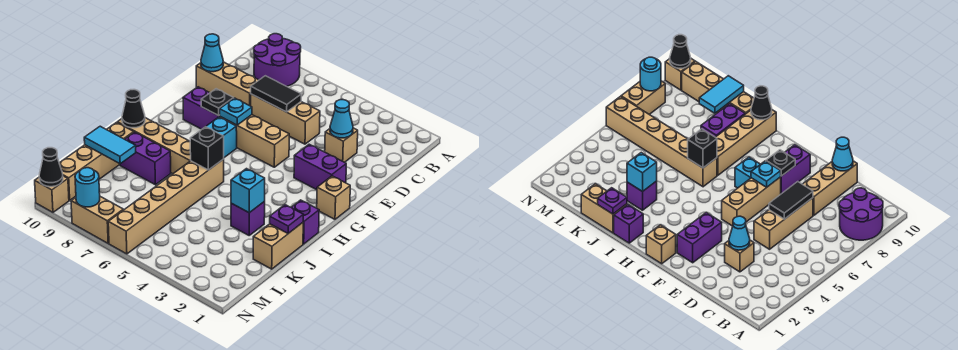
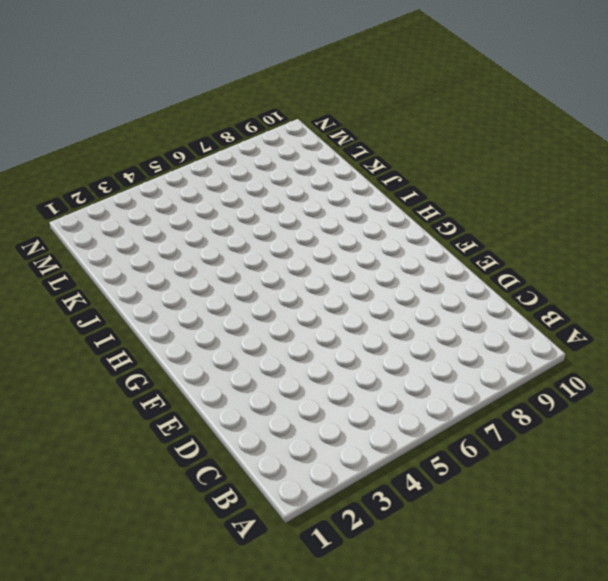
none -> purple 2x2 round brick [254,34,301,86]
none -> tan 1x1 brick [325,128,358,162]
none -> tan 1x3 brick [251,94,320,144]
none -> tan 1x3 brick [196,62,259,106]

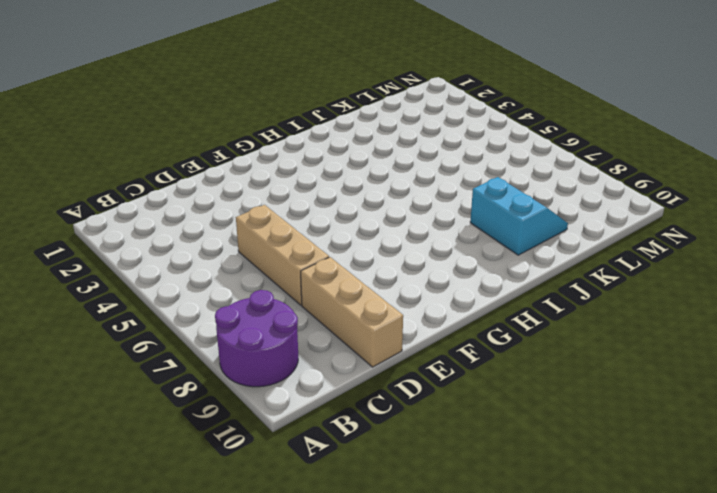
cyan 2x2 slope [470,177,568,255] -> purple 1x2 brick [120,132,171,185]
none -> tan 1x1 brick [325,128,358,162]
none -> purple 1x2 brick [294,144,346,190]
none -> tan 1x3 brick [220,115,289,167]
none -> purple 1x2 brick [183,87,220,129]

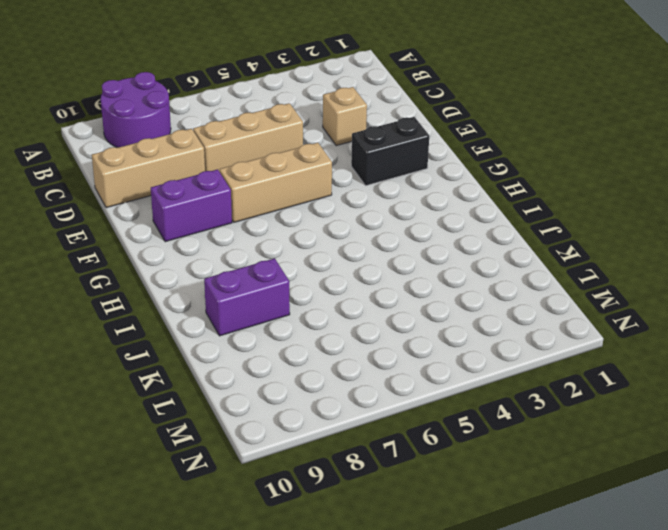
black 1x2 brick [351,117,429,186] -> purple 1x2 brick [294,144,346,190]
none -> tan 1x1 brick [317,176,350,219]
none -> cyan 1x1 brick [206,117,237,157]
none -> purple 1x1 brick [291,200,319,244]
none -> tan 1x6 brick [108,159,224,254]

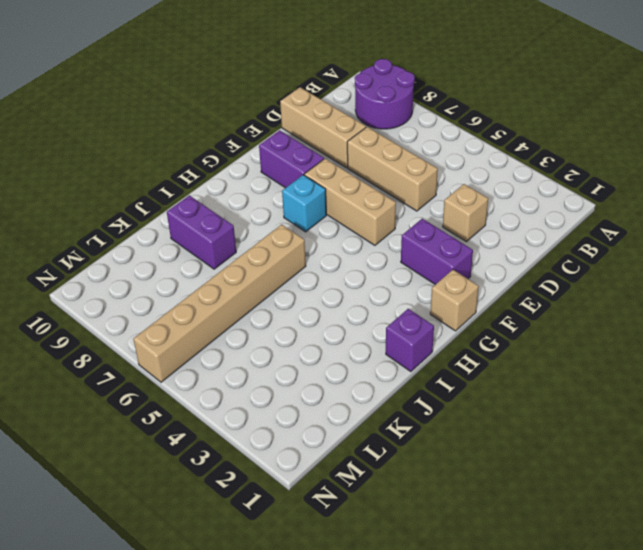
none -> tan 1x4 brick [117,118,191,174]
none -> tan 1x2 brick [253,223,303,269]
none -> purple 1x1 brick [231,201,265,235]
none -> tan 1x4 brick [59,123,134,200]

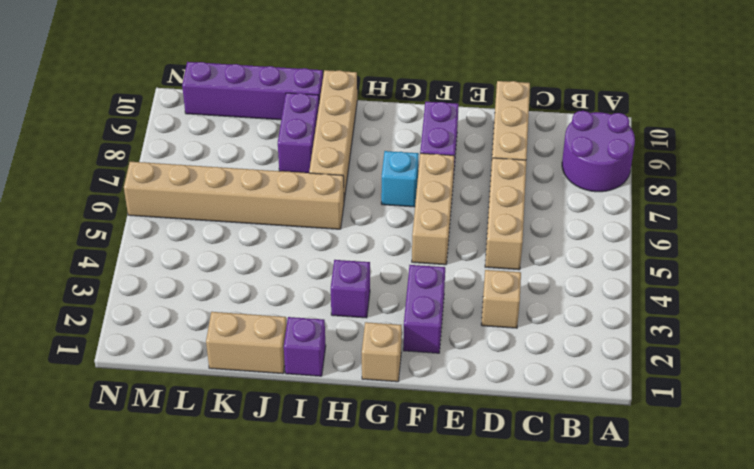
purple 1x1 brick [331,260,370,318] -> purple 1x1 brick moved to [231,201,265,235]
purple 1x4 brick [182,62,323,120] -> tan 1x4 brick [59,123,134,200]
none -> tan 1x2 brick [71,197,123,243]
none -> tan 1x1 brick [35,176,69,212]
none -> cyan 1x1 cone [330,100,353,138]
none -> black 1x2 tile [251,76,301,112]

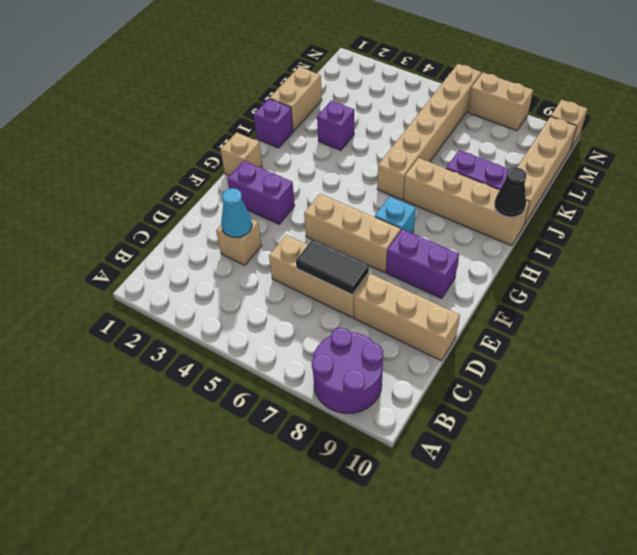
none -> cyan 1x1 cone [201,34,223,72]
none -> cyan 1x1 plate [220,98,252,125]
none -> black 1x1 plate [201,89,234,116]
none -> black 1x1 brick [190,127,224,170]

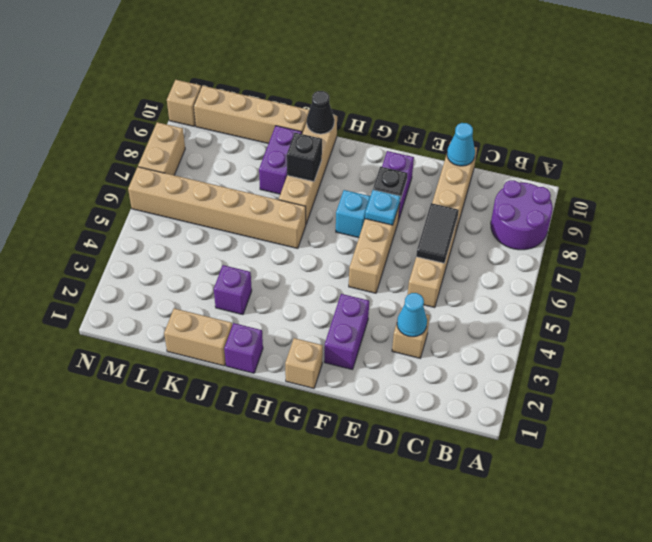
black 1x1 brick [287,133,322,182] -> black 1x1 brick moved to [190,127,224,170]
none -> purple 1x1 plate [270,205,303,234]
none -> cyan 1x1 brick [231,169,265,213]
none -> cyan 1x2 tile [84,126,136,164]
none -> cyan 1x1 round brick [75,168,100,207]

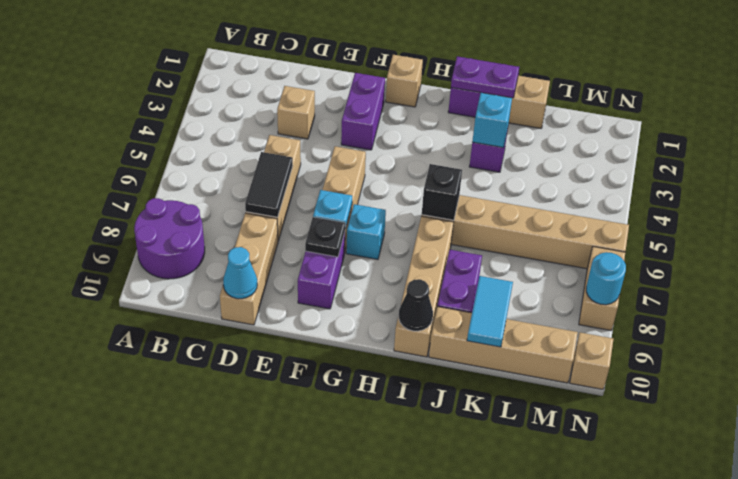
purple 1x2 plate [451,56,519,98] -> purple 1x1 plate [270,205,303,234]
none -> cyan 1x1 cone [330,100,353,138]
none -> black 1x1 cone [39,148,63,187]

